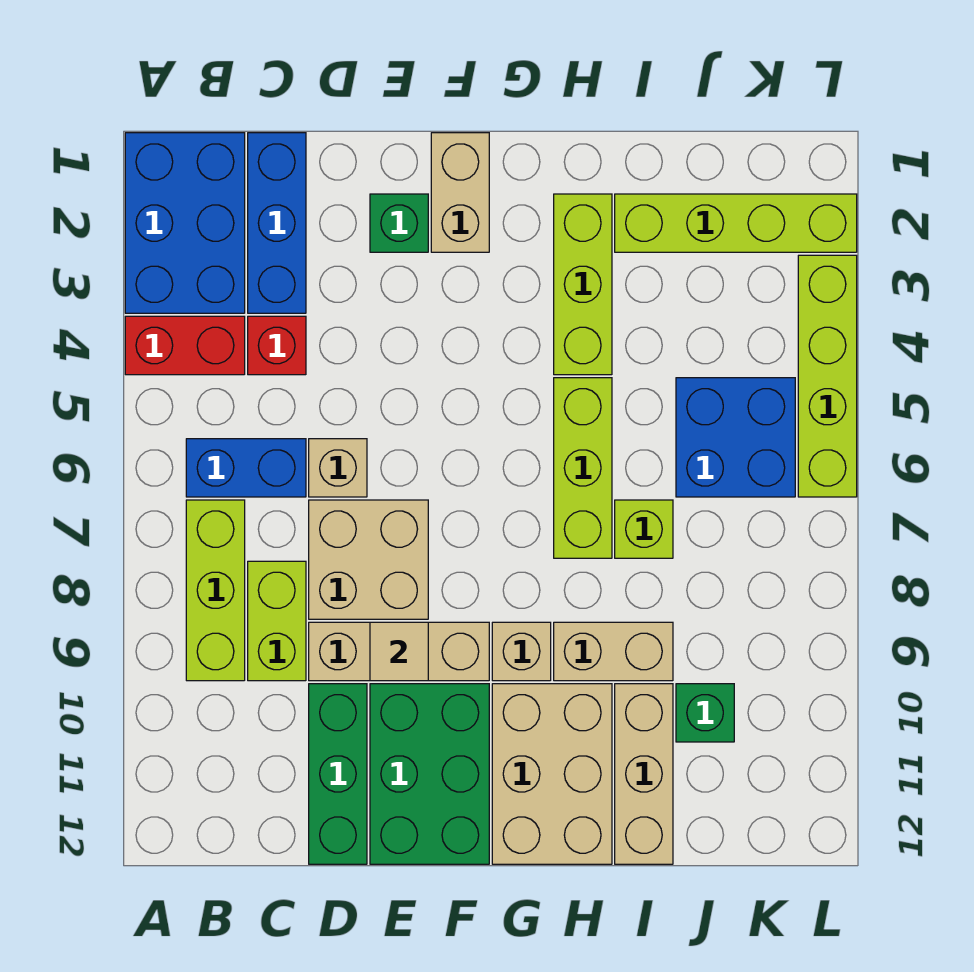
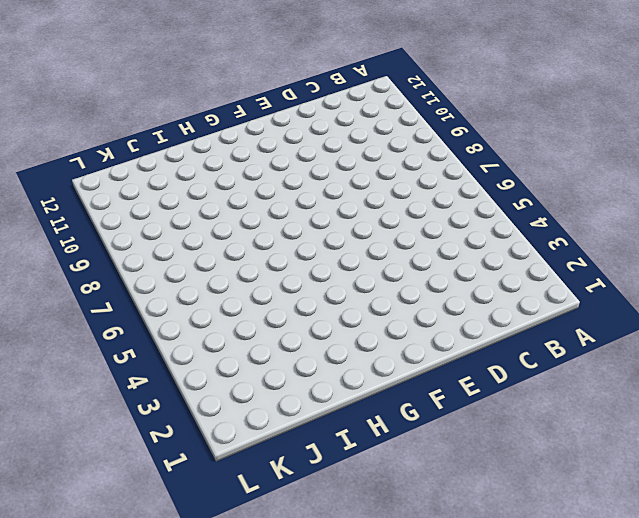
none -> blue 2x3 brick [125,133,245,313]
none -> red 1x2 brick [125,316,245,375]
none -> blue 1x2 brick [186,439,306,497]

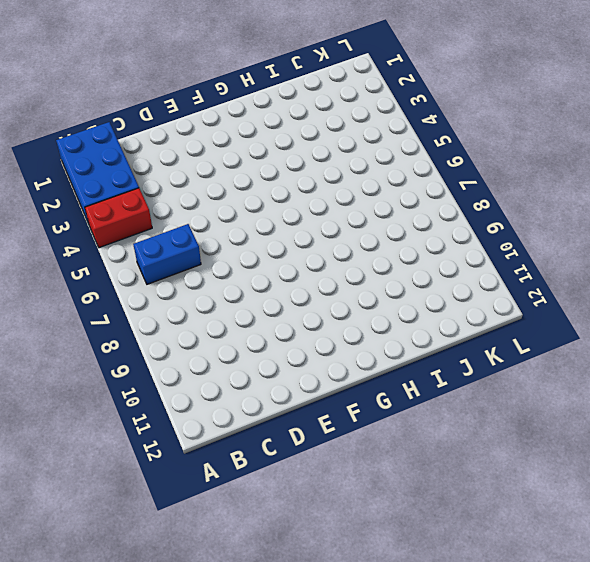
none -> lime 1x3 brick [186,500,245,681]
none -> blue 1x3 brick [248,133,306,313]
none -> red 1x1 brick [248,316,306,375]

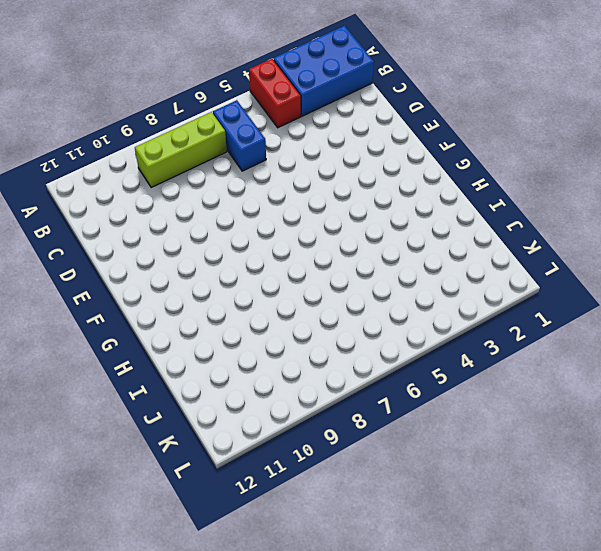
none -> blue 1x3 brick [248,133,306,313]
none -> red 1x1 brick [248,316,306,375]
none -> lime 1x2 brick [248,561,306,681]

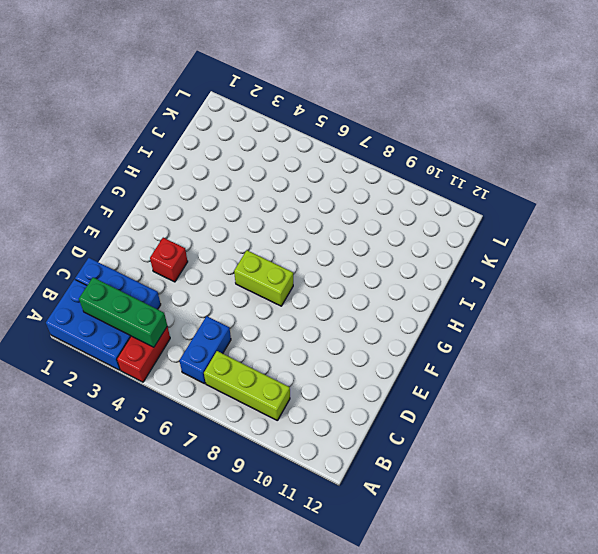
green 1x3 brick [79,277,167,347] -> green 1x3 brick moved to [309,684,367,864]
red 1x1 brick [150,238,188,282] -> red 1x1 brick moved to [248,316,306,375]
lime 1x2 brick [234,250,293,306] -> lime 1x2 brick moved to [248,561,306,681]
none -> tan 1x1 brick [309,439,367,497]
none -> tan 2x2 brick [309,500,428,619]
none -> tan 1x3 brick [309,622,489,681]

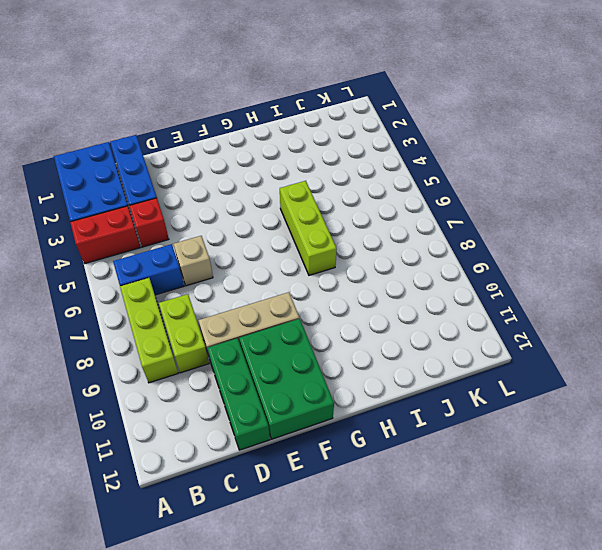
none -> tan 2x2 brick [309,500,428,619]
none -> green 1x1 brick [370,194,428,252]
none -> tan 1x2 brick [431,133,489,252]

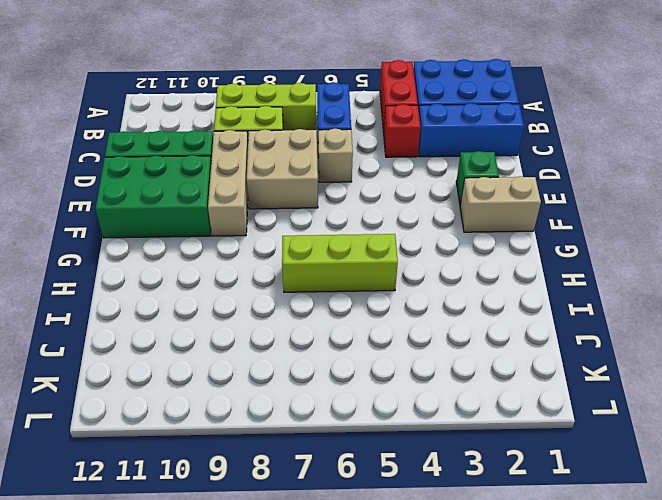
none -> tan 1x1 brick [492,622,551,681]
none -> tan 2x3 brick [492,684,612,864]
none -> lime 1x3 brick [554,194,612,375]

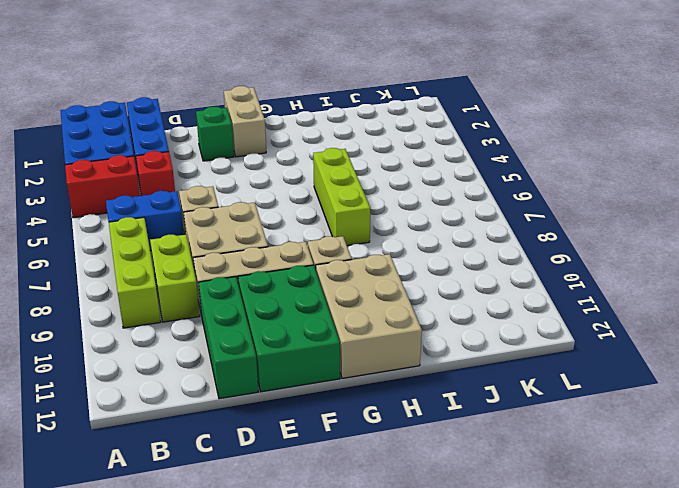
none -> lime 1x3 brick [554,194,612,375]
none -> tan 1x2 brick [554,622,673,681]
none -> lime 1x4 brick [615,194,857,252]

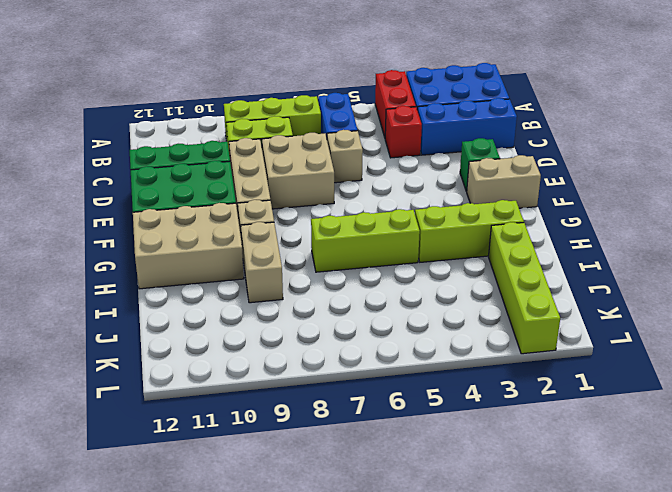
none -> lime 1x1 brick [615,500,673,558]
none -> tan 1x3 brick [615,684,673,864]
none -> blue 2x2 brick [676,378,795,497]

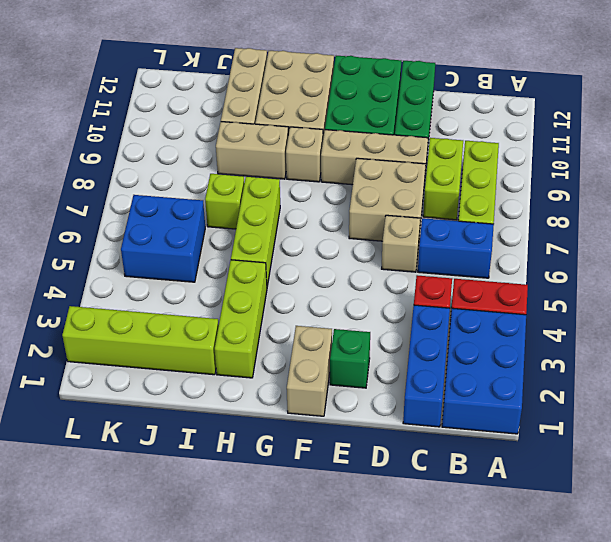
none -> green 1x1 brick [676,684,734,742]
none -> lime 1x4 brick [798,255,857,497]
none -> tan 1x1 tile [370,622,428,681]

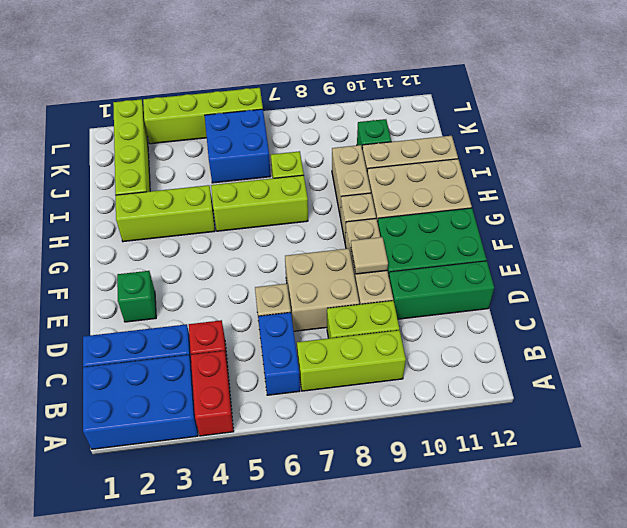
none -> tan 1x2 brick [431,133,489,252]

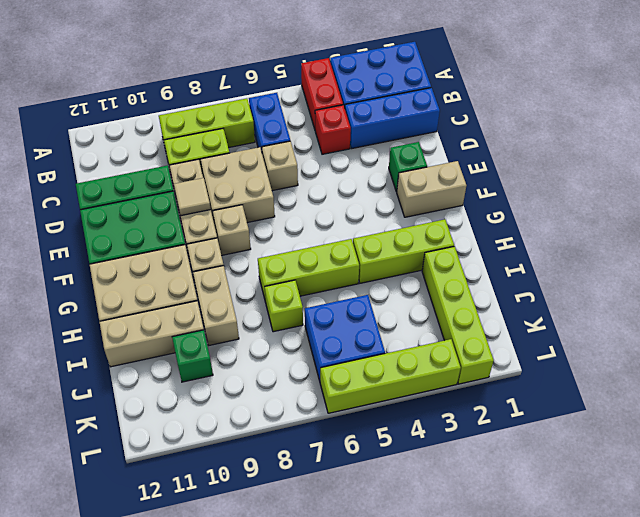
tan 1x1 brick [213,205,251,255] -> none

